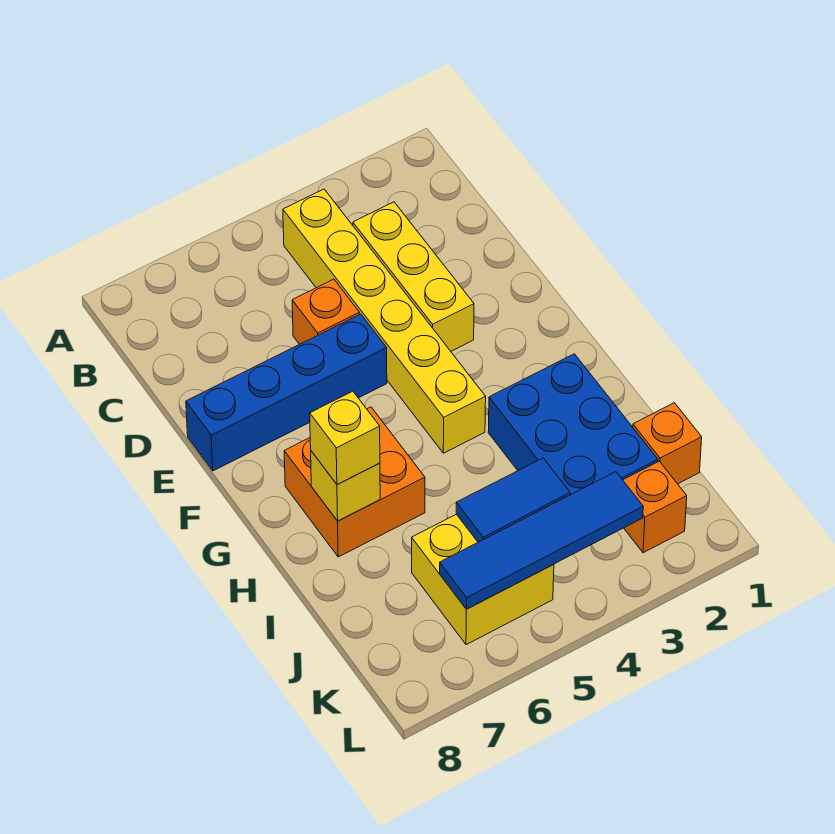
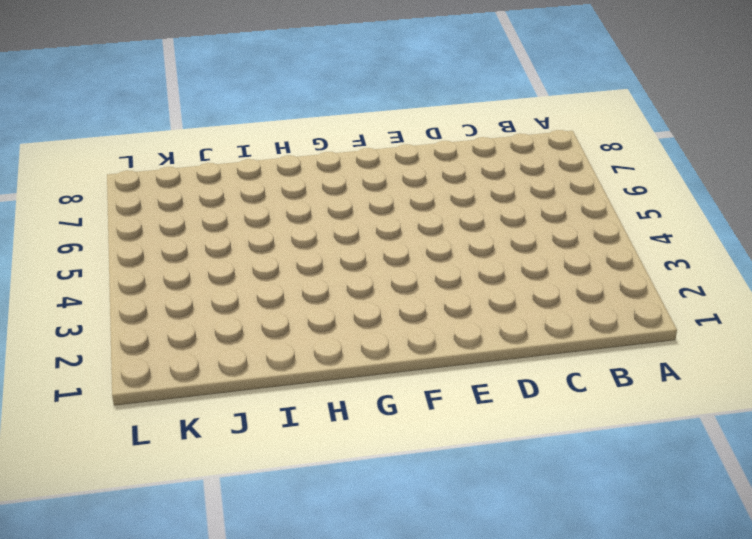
none -> yellow 1x6 brick [283,189,486,453]
none -> yellow 1x3 brick [353,202,474,351]
none -> orange 1x1 brick [292,279,360,344]

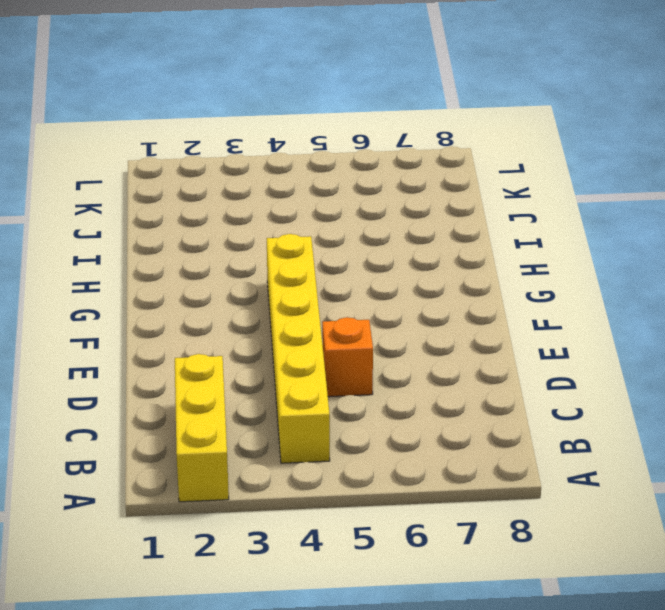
yellow 1x3 brick [175,354,229,502] -> yellow 1x3 brick moved to [353,202,474,351]
none -> blue 1x4 brick [186,314,387,471]
none -> orange 2x2 brick [284,407,425,557]
none -> blue 2x3 brick [488,354,658,495]

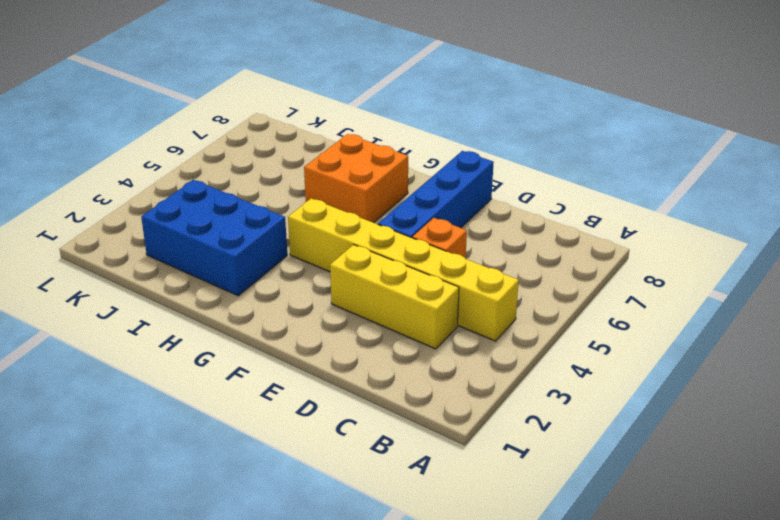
none -> orange 1x1 brick [633,403,702,484]
none -> yellow 2x2 brick [412,514,554,645]
none -> orange 1x1 brick [623,461,687,553]

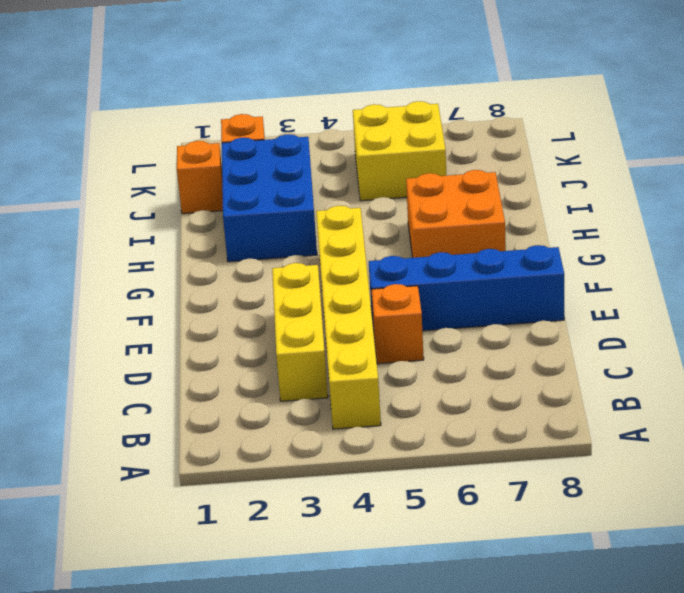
none -> yellow 1x1 brick [311,451,380,521]
none -> blue 1x2 tile [456,458,570,542]
none -> blue 1x4 tile [440,472,643,609]

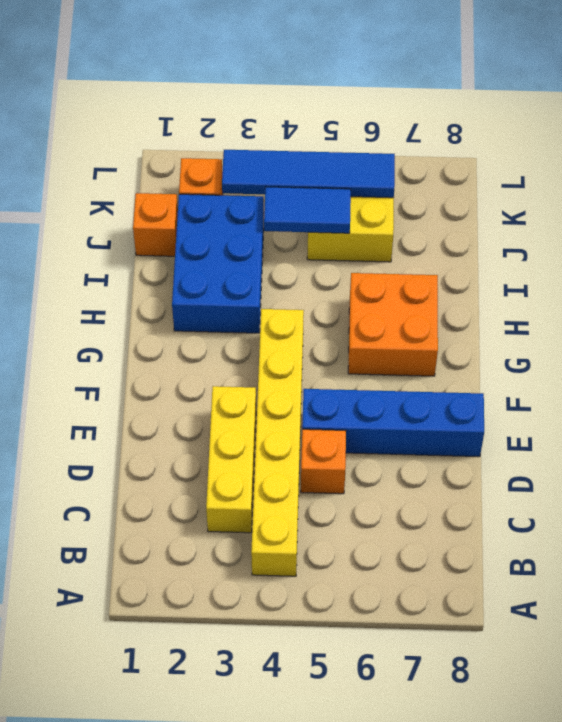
none -> yellow 1x1 brick [311,451,380,521]
none -> yellow 1x1 brick [310,391,380,485]

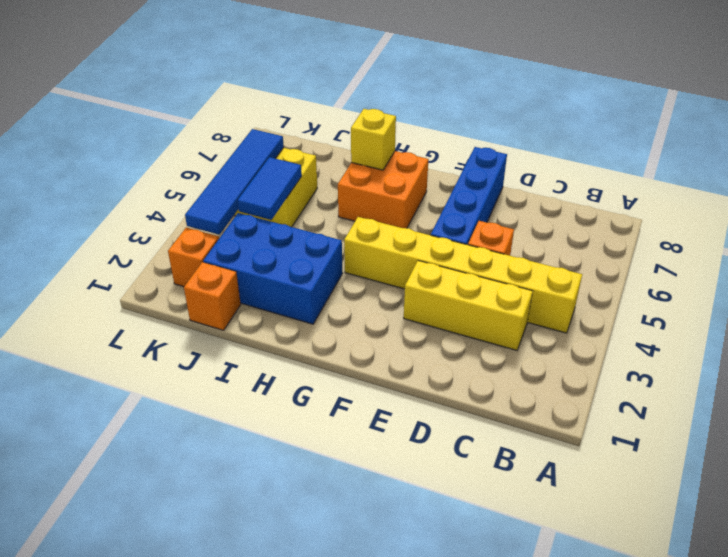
none -> yellow 1x1 brick [310,391,380,485]

